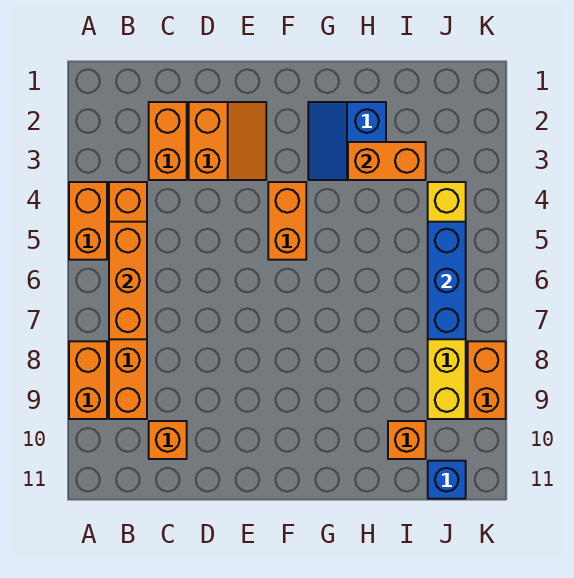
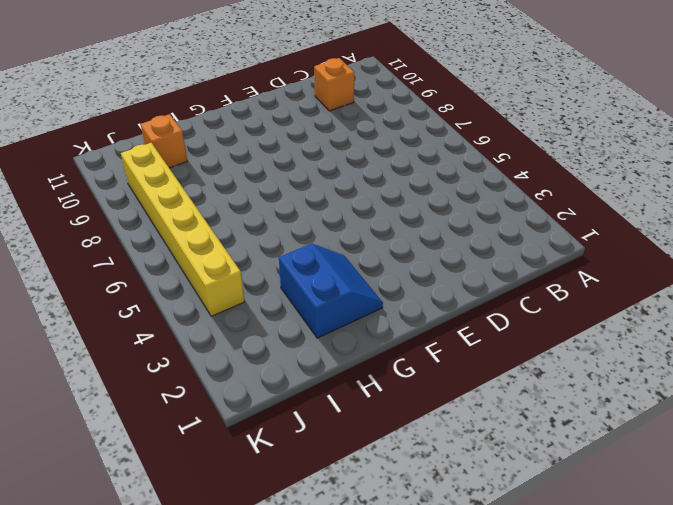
none -> orange 1x2 brick [69,182,107,260]
none -> orange 1x2 brick [69,341,107,419]
none -> orange 1x6 brick [109,182,147,419]

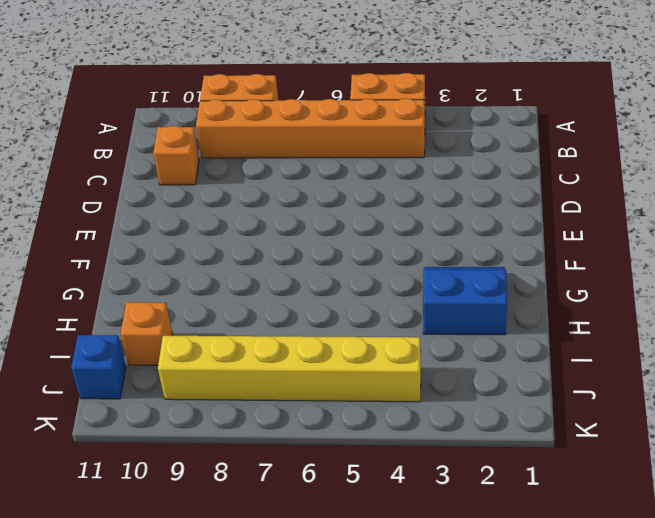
none -> orange 1x2 brick [149,102,187,180]
none -> orange 2x2 slope [189,102,266,180]
none -> orange 1x2 brick [268,182,306,260]

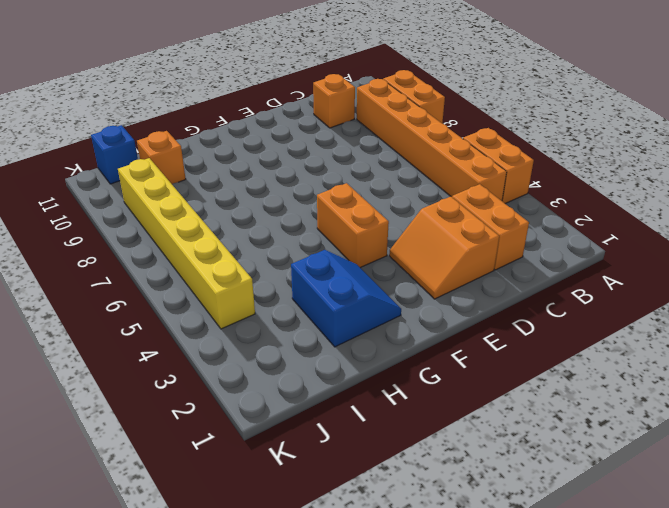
none -> orange 1x2 brick [468,341,506,419]
none -> orange 1x3 brick [109,222,147,339]
none -> orange 1x2 brick [348,142,426,180]

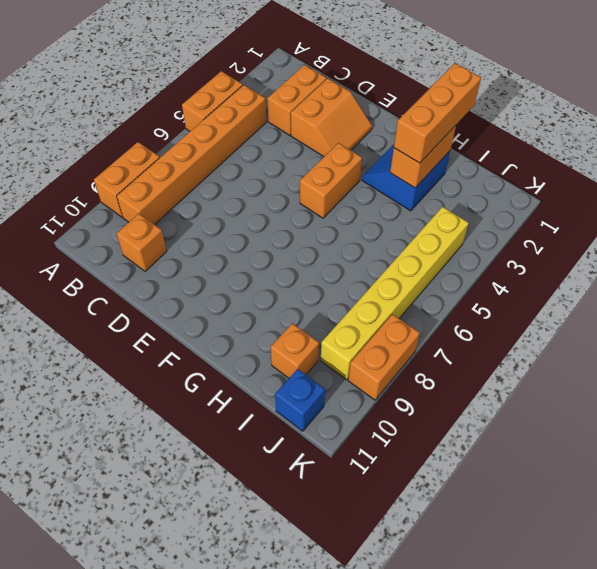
orange 1x3 brick [394,63,481,163] -> orange 1x3 brick moved to [109,222,147,339]
orange 1x2 brick [390,125,456,188] -> orange 1x2 brick turned to [348,142,426,180]
none -> blue 1x3 brick [428,222,466,339]

